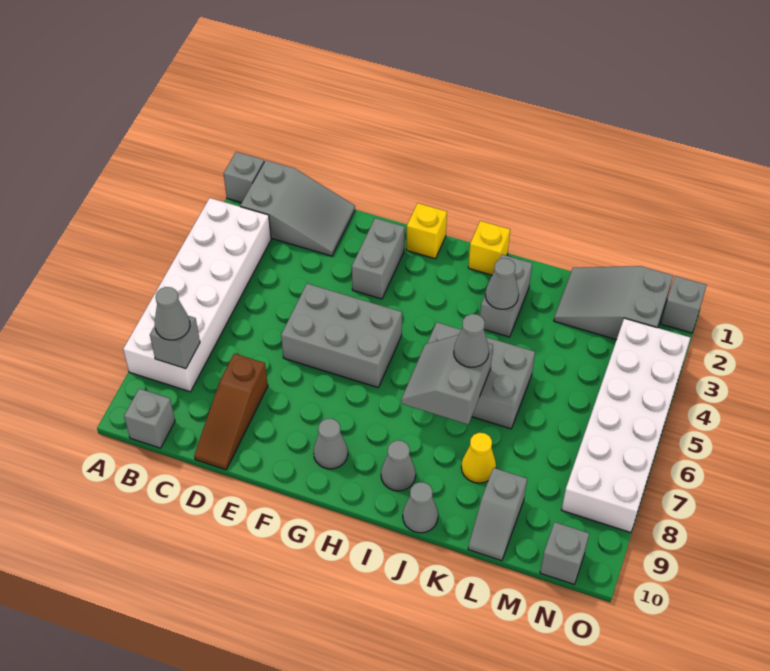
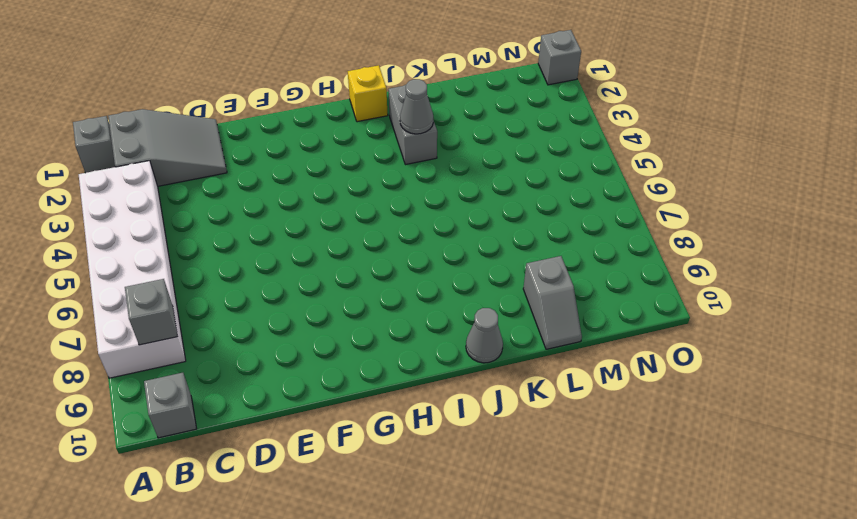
none -> brown 1x3 slope [194,353,268,470]
none -> grey 2x3 brick [281,284,402,387]
none -> grey 1x2 brick [352,218,405,299]

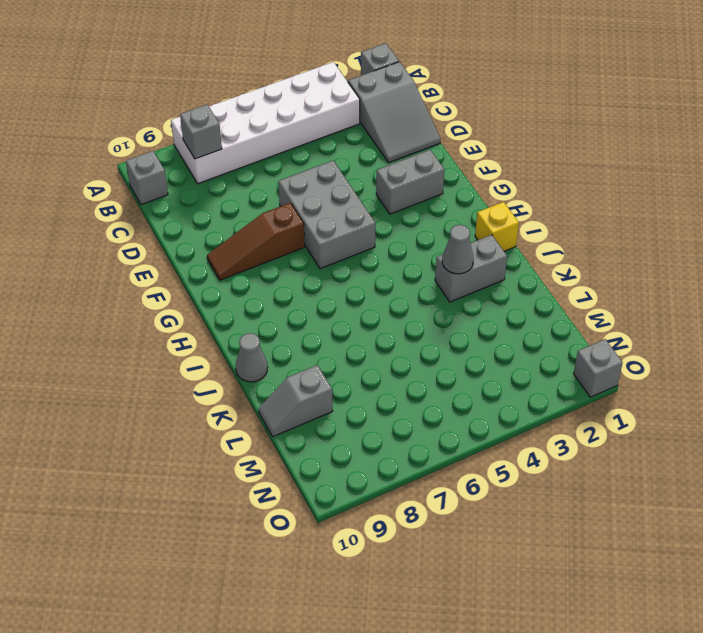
brown 1x3 slope [207,203,305,280] -> brown 1x3 slope moved to [194,353,268,470]
none -> yellow 1x1 brick [406,203,447,259]
none -> grey 1x1 cone [314,419,348,469]
none -> grey 2x3 brick [427,322,535,429]

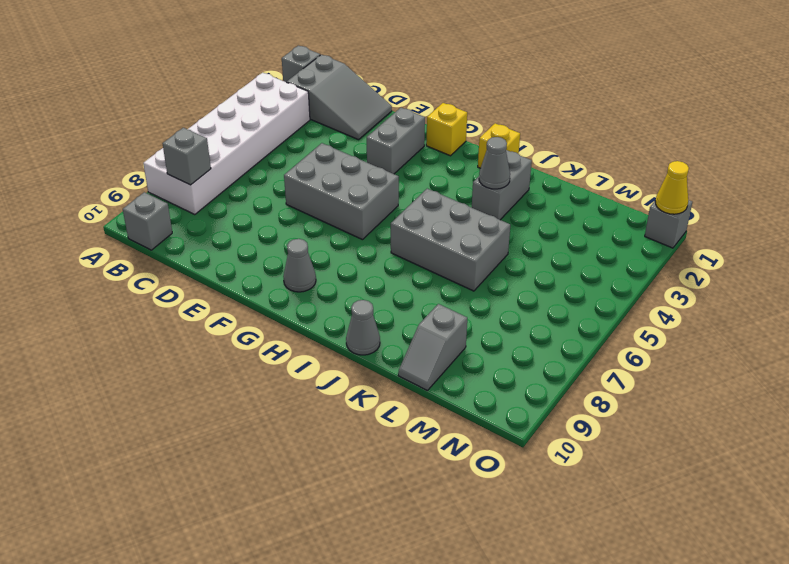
yellow 1x1 cone [656,161,689,214] -> yellow 1x1 cone moved to [461,433,496,483]
none -> brown 1x3 slope [194,353,268,470]
none -> grey 1x1 cone [381,440,416,491]
none -> grey 2x3 slope [554,266,673,340]

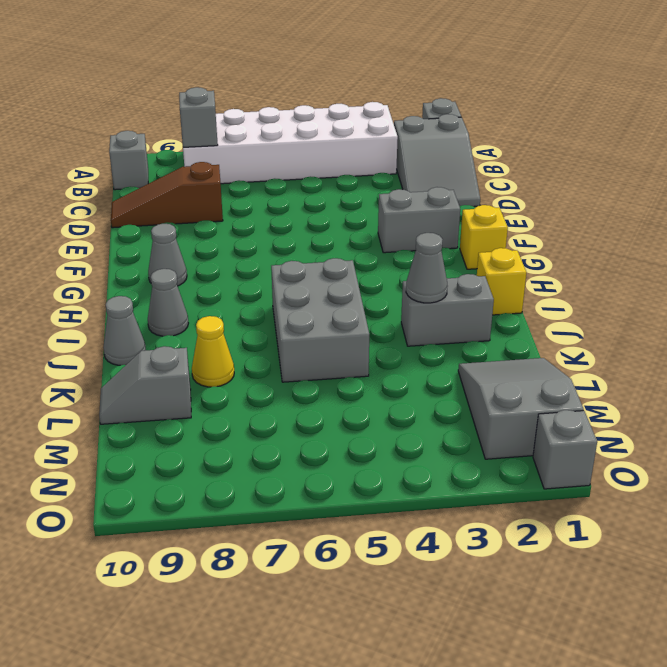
none -> grey 2x3 brick [281,284,402,387]
none -> white 2x6 brick [561,318,690,533]
none -> grey 1x1 brick [540,522,589,584]

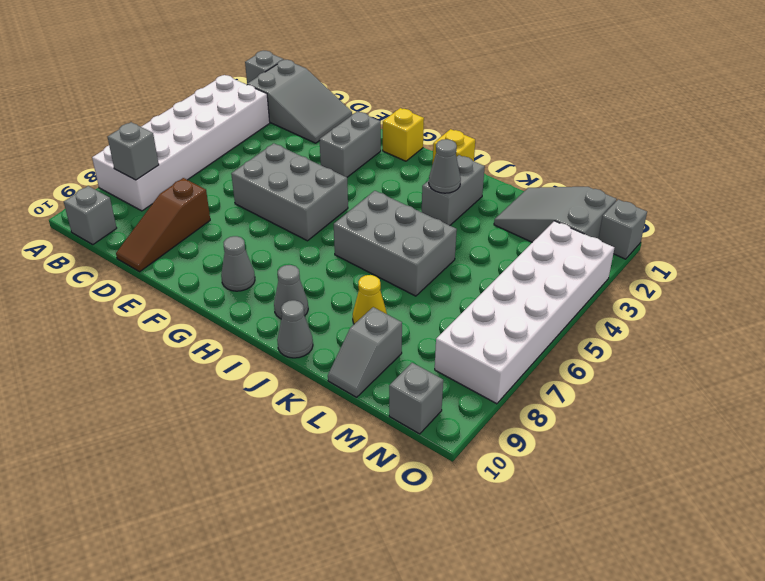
none -> grey 2x2 slope [401,335,493,424]
none -> grey 1x1 cone [155,287,190,340]
none -> grey 1x1 cone [454,314,489,367]

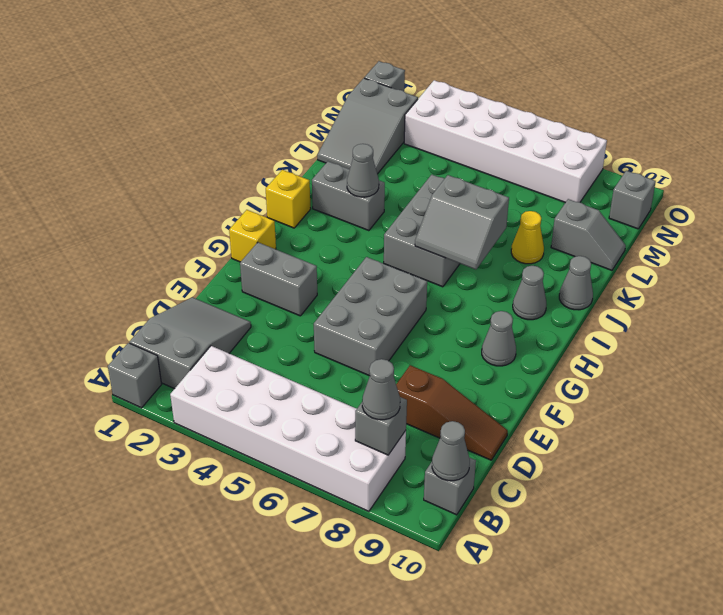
grey 1x1 cone [432,421,470,481] -> grey 1x1 cone moved to [454,314,489,367]

